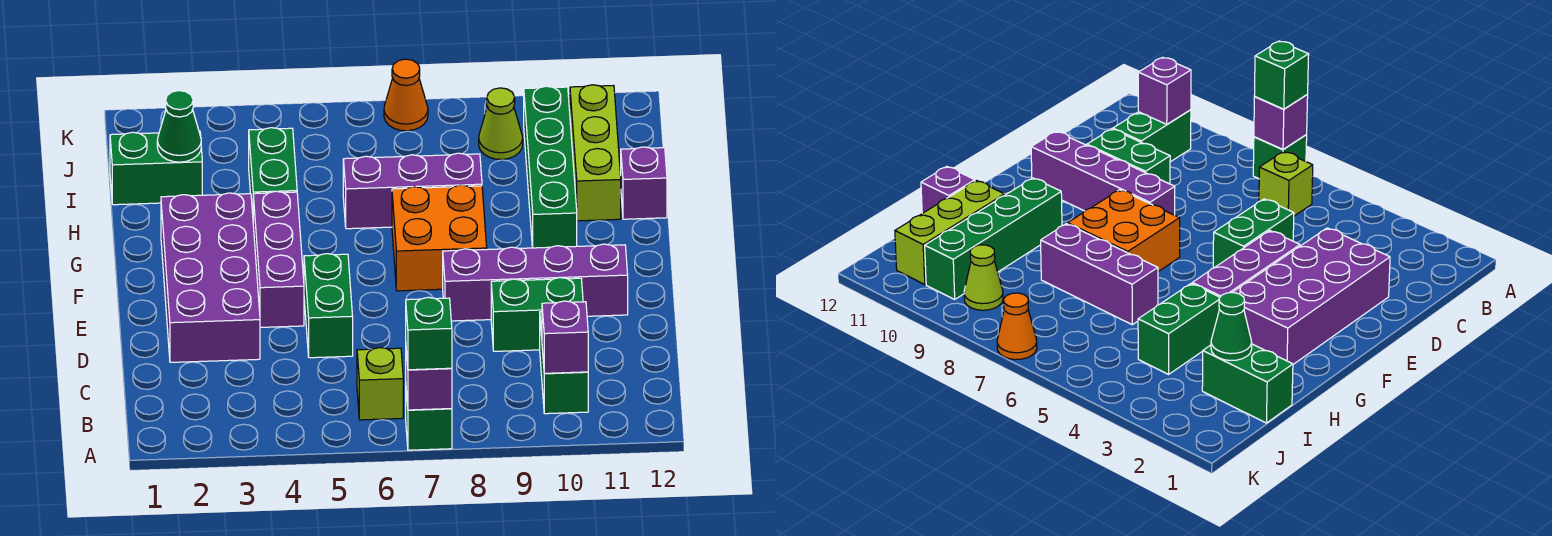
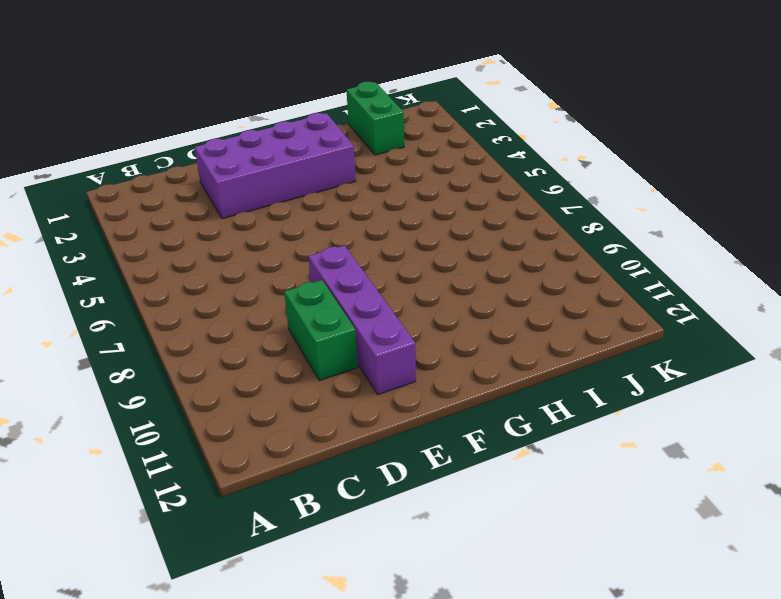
none -> green 1x1 brick [406,392,452,450]
none -> lime 1x1 brick [357,348,403,420]
none -> green 1x2 brick [540,312,588,414]

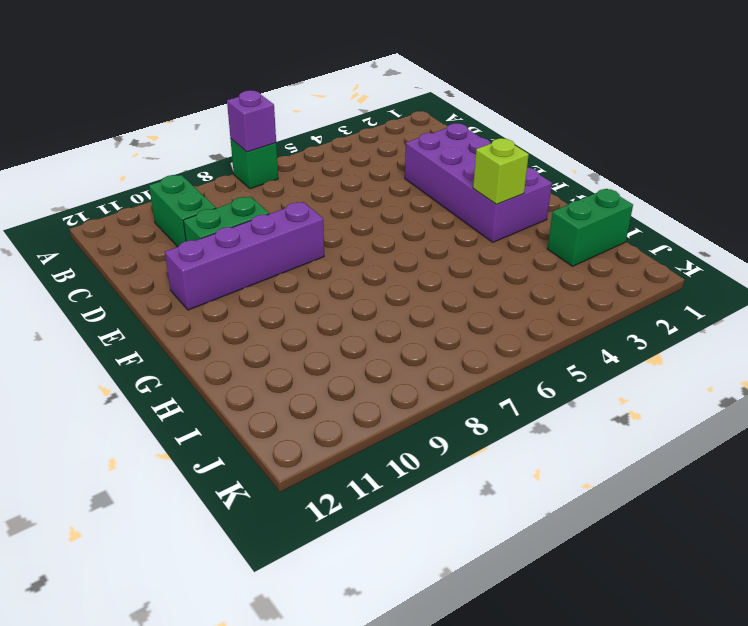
lime 1x1 brick [473,138,529,205] -> lime 1x1 brick moved to [357,348,403,420]
none -> green 1x2 brick [304,254,353,358]
none -> purple 1x3 brick [253,191,304,327]
none -> orange 2x2 brick [392,185,487,291]

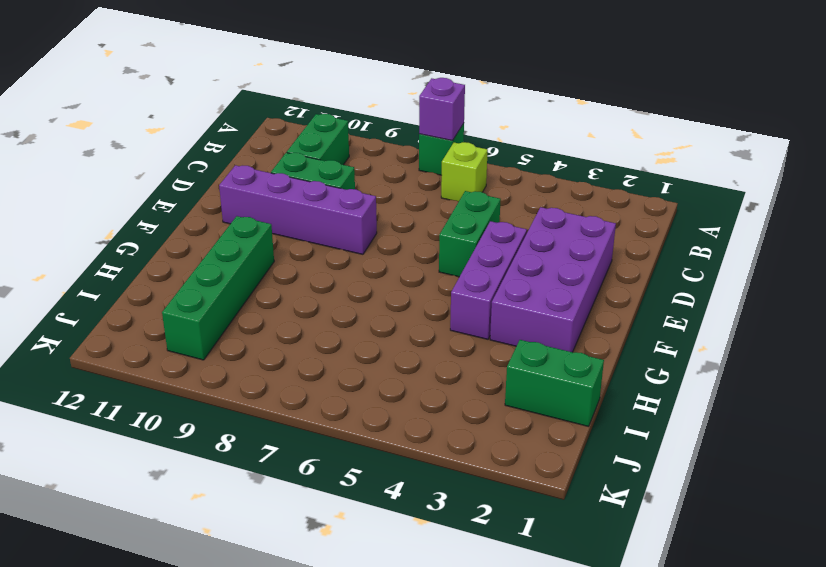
none -> orange 2x2 brick [392,185,487,291]
none -> green 1x2 brick [249,128,297,213]
none -> purple 1x3 brick [343,153,482,229]

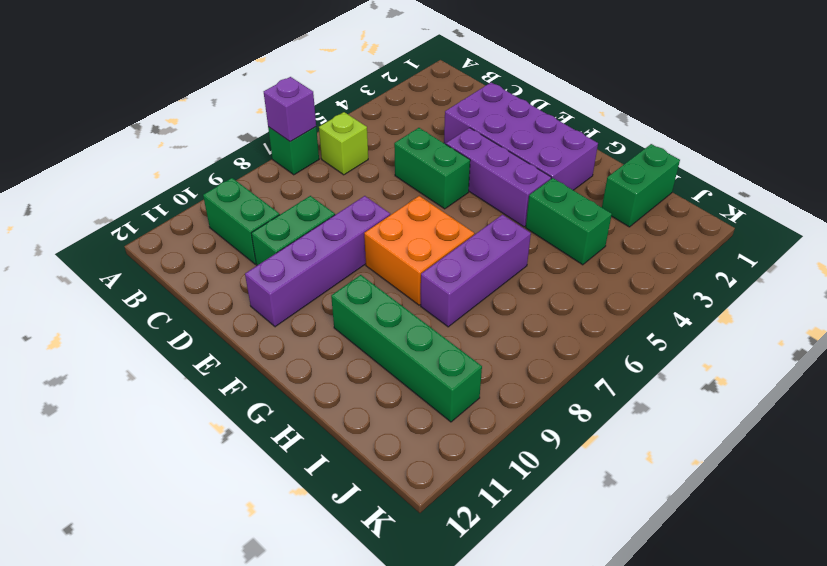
none -> lime 1x3 brick [570,85,621,221]
none -> purple 1x1 brick [621,147,667,219]
none -> lime 1x1 cone [479,88,523,160]

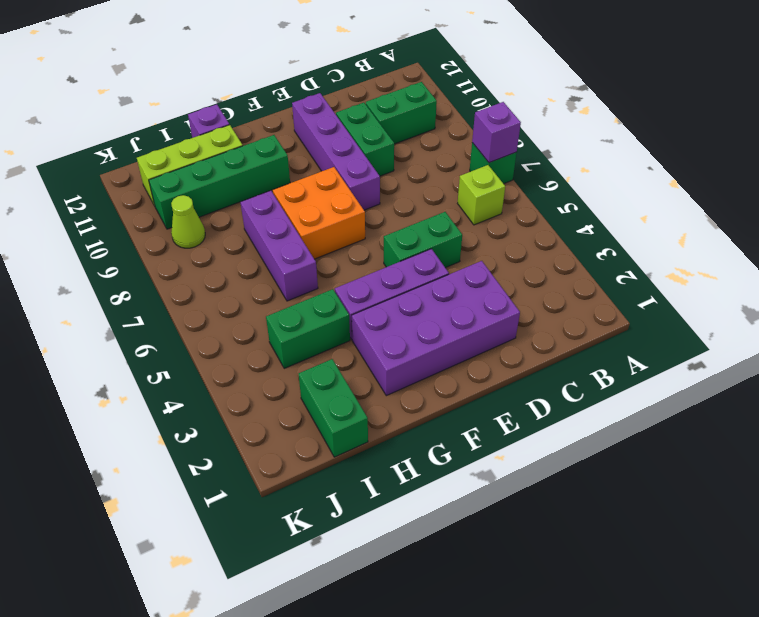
none -> orange 1x1 cone [384,59,428,131]
none -> purple 1x1 brick [542,301,588,373]
none -> green 1x1 cone [157,91,201,162]

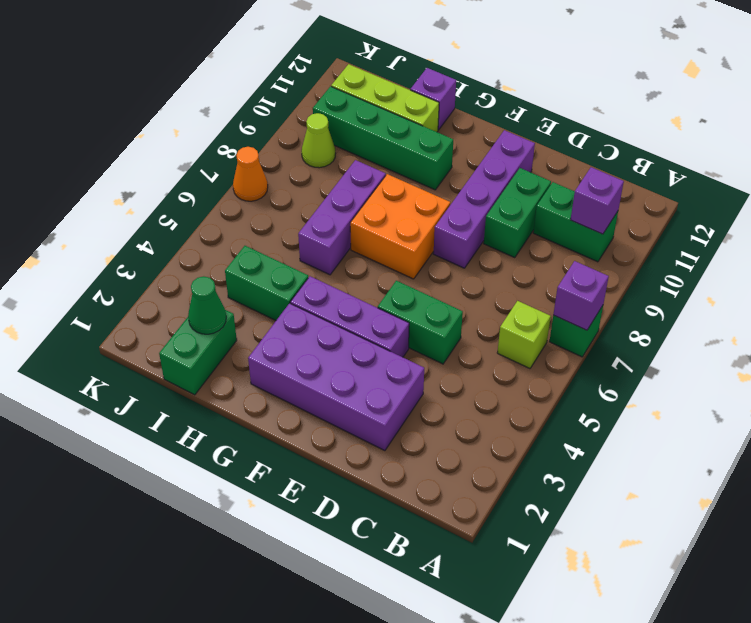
none -> green 1x1 brick [406,297,452,370]

